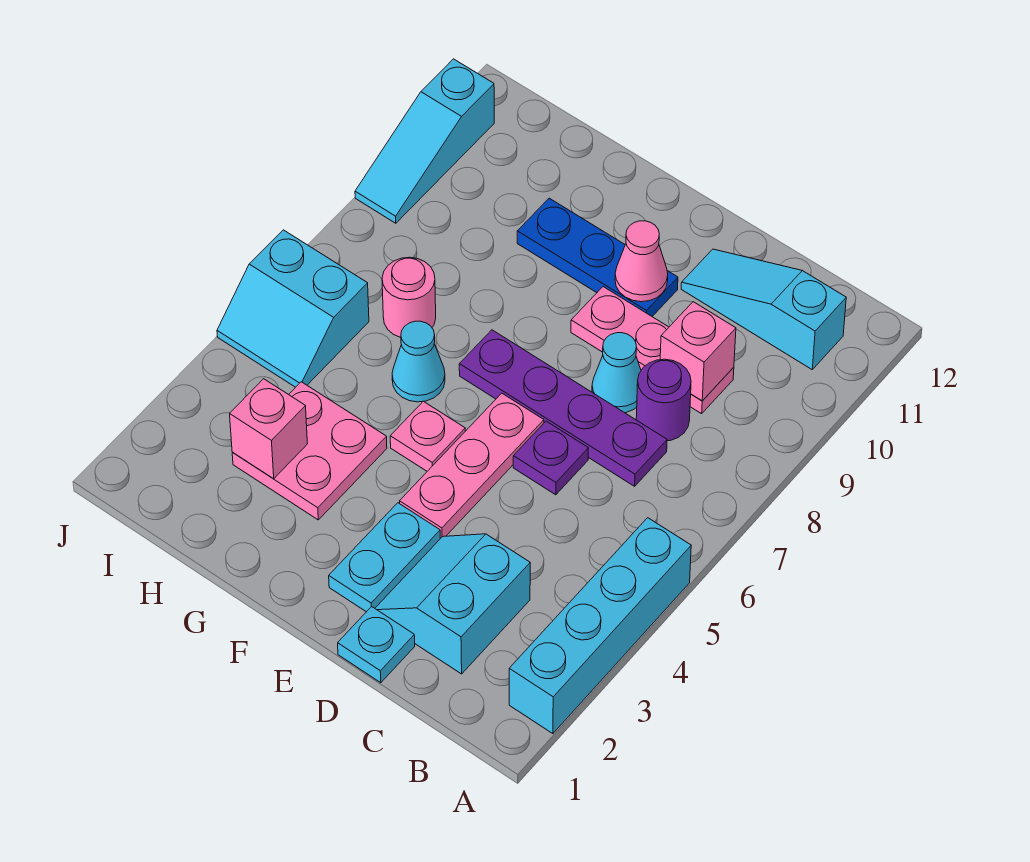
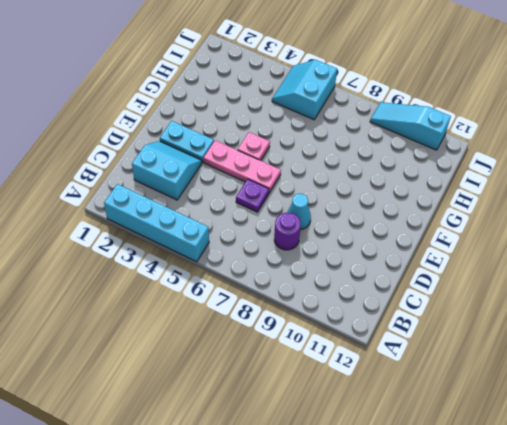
none -> cyan 1x3 slope [681,249,846,369]
none -> purple 1x4 plate [459,330,667,486]
none -> pink 1x3 plate [571,287,734,414]

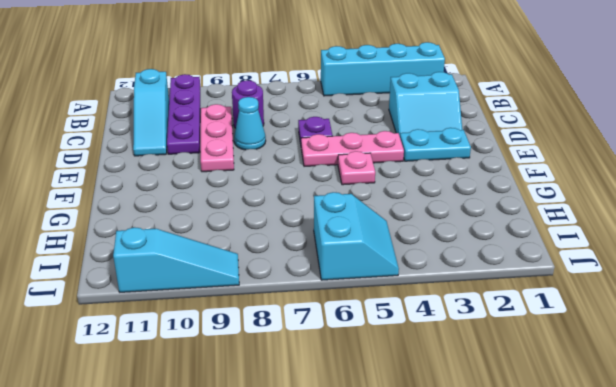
purple 1x4 plate [167,74,200,154] -> purple 1x4 plate moved to [459,330,667,486]
none -> cyan 1x1 plate [338,607,415,683]
none -> blue 1x3 plate [517,198,678,316]
none -> pink 2x2 plate [232,382,387,520]

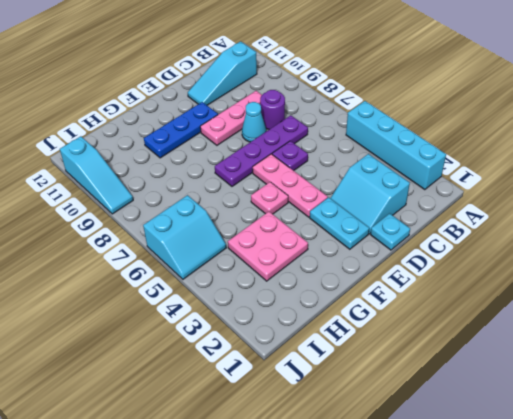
none -> cyan 1x1 cone [392,321,445,402]
none -> pink 1x1 round brick [382,257,436,338]
none -> pink 1x1 brick [660,302,736,401]

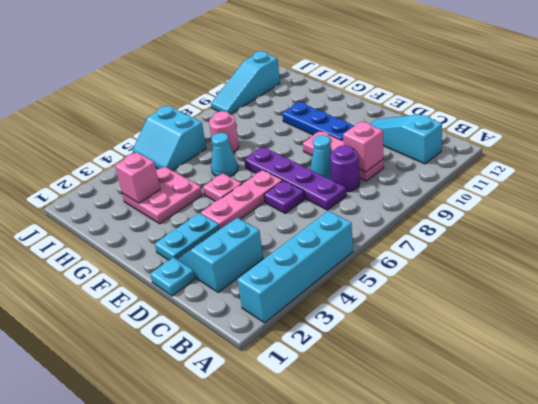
none -> pink 1x1 cone [615,221,668,302]

